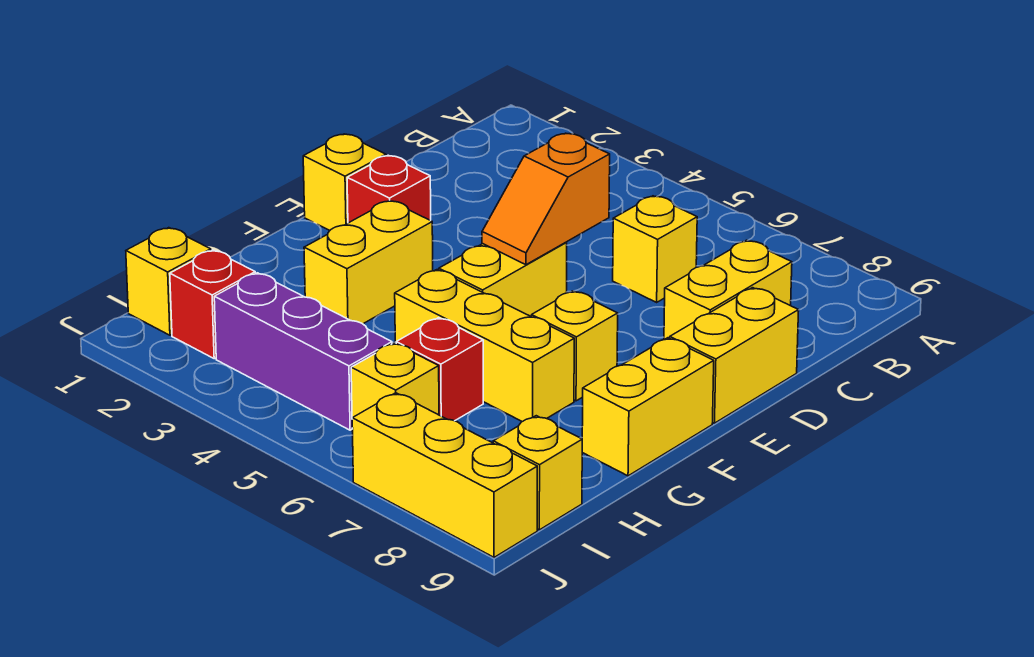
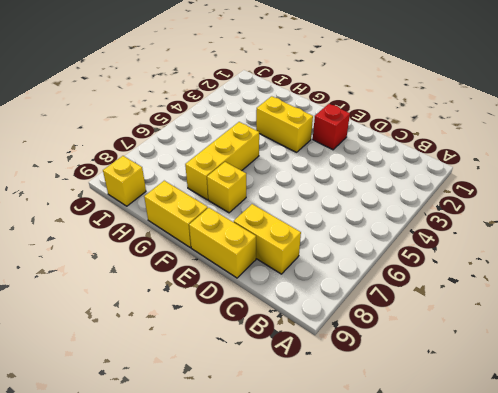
none -> yellow 1x1 brick [613,196,697,302]
none -> yellow 1x1 brick [303,134,386,230]
none -> yellow 1x2 brick [439,242,567,317]

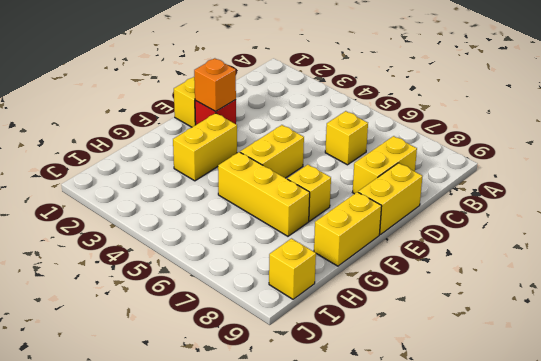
orange 1x1 brick [194,58,236,111] -> none
none -> red 1x1 brick [396,318,483,421]
none -> yellow 1x1 brick [126,228,211,335]
none -> red 1x1 brick [170,250,255,359]

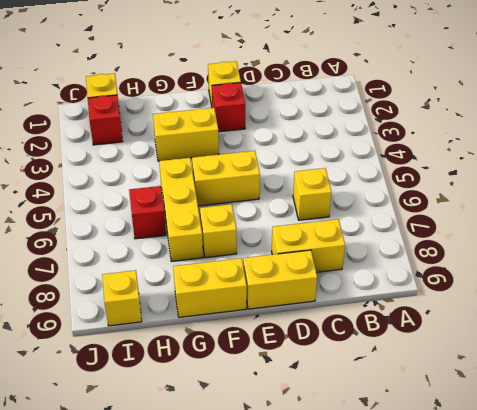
none -> purple 1x3 brick [214,273,392,430]
none -> yellow 1x1 brick [351,343,439,431]
none -> yellow 1x3 brick [352,393,537,557]

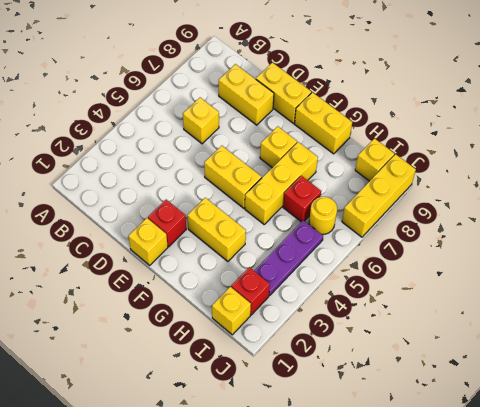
purple 1x3 plate [254,220,323,296] -> purple 1x3 brick [214,273,392,430]
yellow 1x1 round brick [309,197,337,234] -> yellow 1x1 brick [351,343,439,431]
none -> orange 1x2 slope [482,133,610,265]

